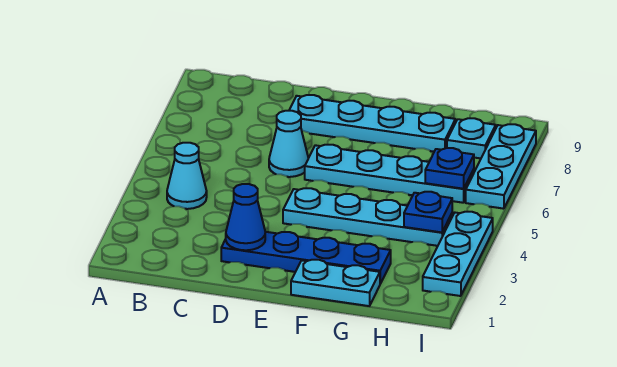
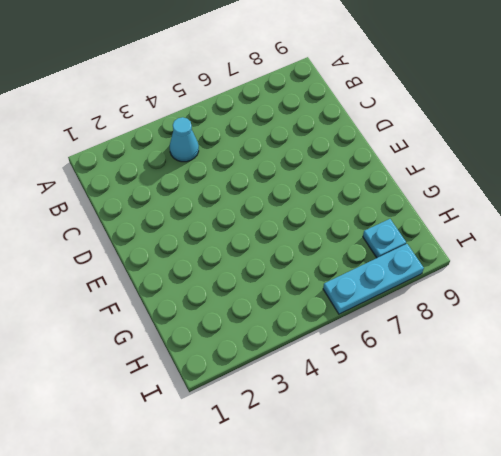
none -> blue 1x4 plate [221,232,391,284]
none -> cyan 1x1 cone [269,111,308,177]
none -> cyan 1x4 plate [289,95,455,152]

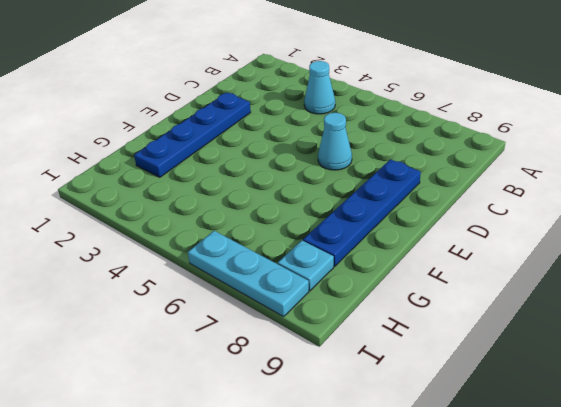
blue 1x4 plate [303,159,421,266] -> cyan 1x4 plate [289,95,455,152]
none -> cyan 1x4 plate [283,188,452,246]
none -> cyan 1x4 plate [305,145,474,203]
none -> cyan 1x2 plate [291,260,380,306]

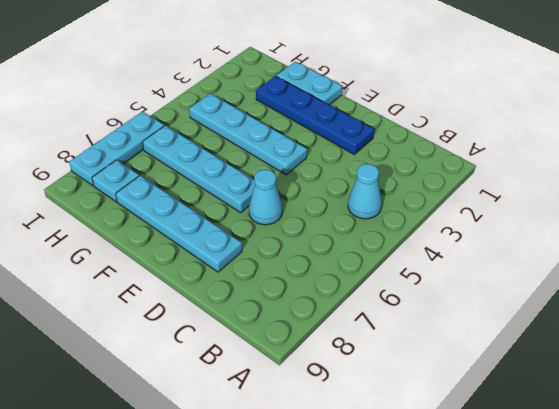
none -> cyan 1x3 plate [423,212,493,296]
none -> blue 1x1 cone [226,184,265,250]
none -> blue 1x1 plate [404,192,452,232]

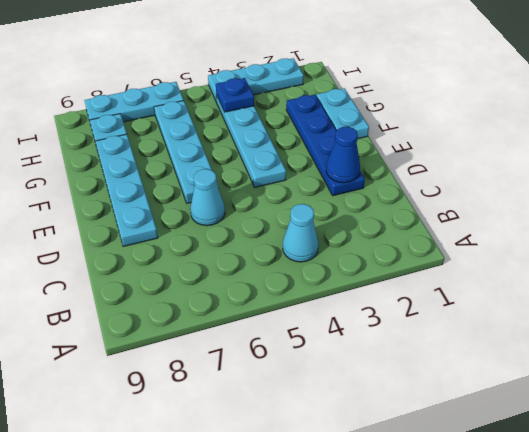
none -> blue 1x1 plate [425,148,474,189]

